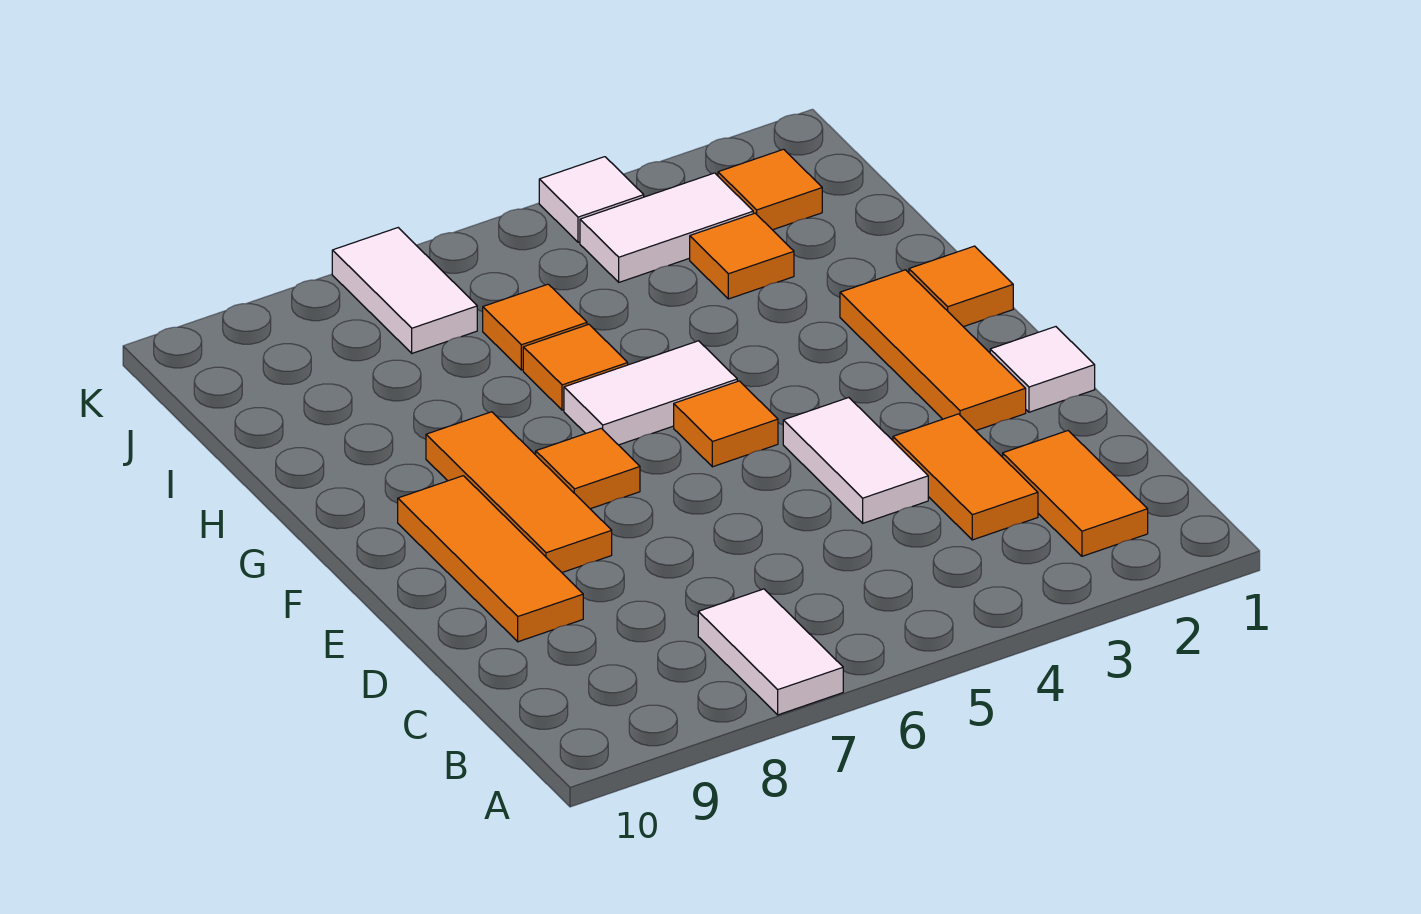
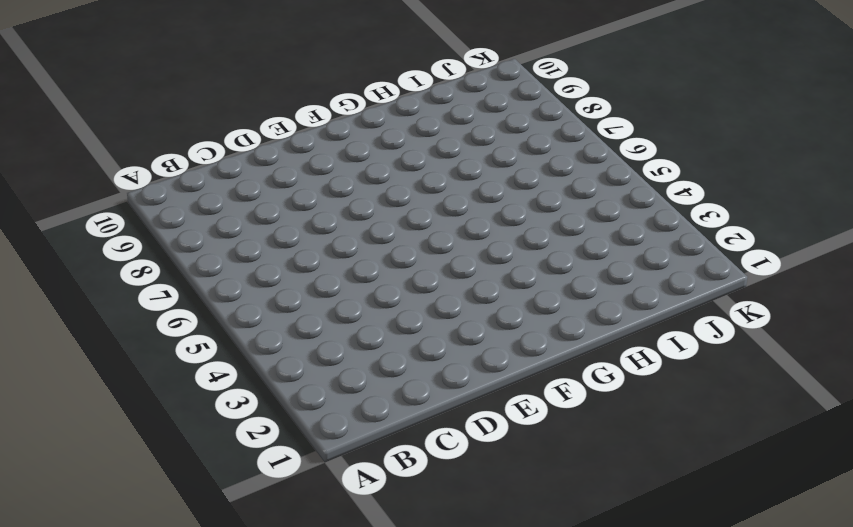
none -> white 1x2 tile [698,589,843,715]
none -> orange 1x2 tile [1003,431,1148,556]
none -> orange 1x2 tile [893,414,1038,540]

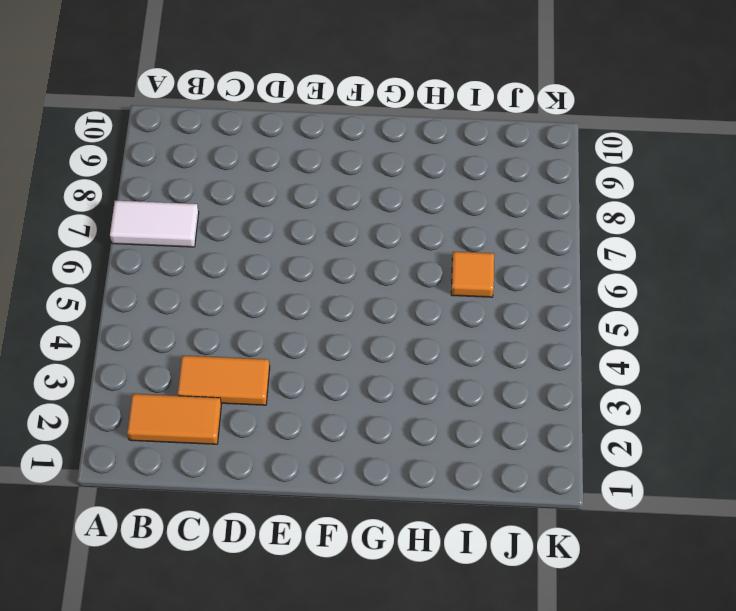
none -> white 1x2 tile [783,398,928,523]
none -> orange 1x3 tile [398,476,583,642]
none -> white 1x1 tile [990,327,1095,412]

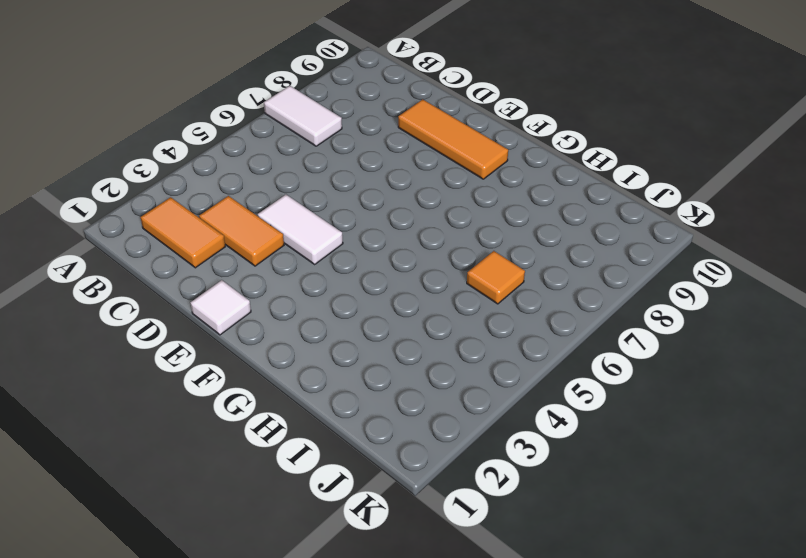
none -> orange 1x3 tile [840,270,1026,431]
none -> orange 1x3 tile [426,412,612,572]
none -> orange 1x1 tile [674,381,778,467]

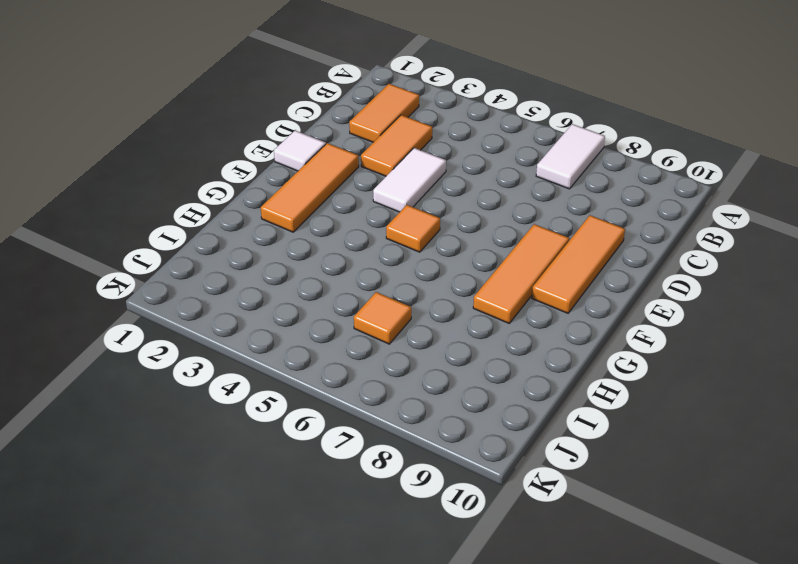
none -> orange 1x1 tile [536,428,640,509]
none -> orange 1x1 tile [909,246,1013,327]
none -> white 1x2 tile [564,341,737,445]

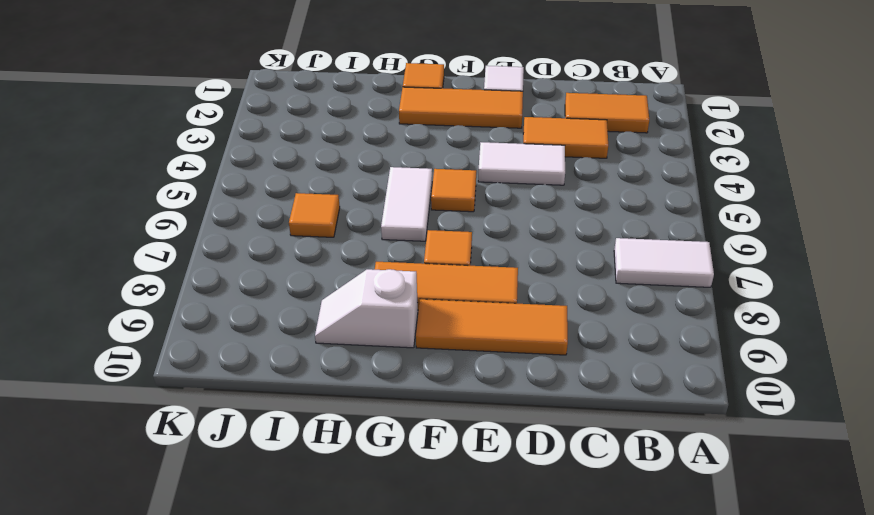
white 1x2 slope [315,269,418,348] -> none
none -> orange 1x1 tile [523,324,628,410]
none -> orange 1x1 tile [690,213,794,299]
none -> orange 1x1 tile [718,149,822,230]

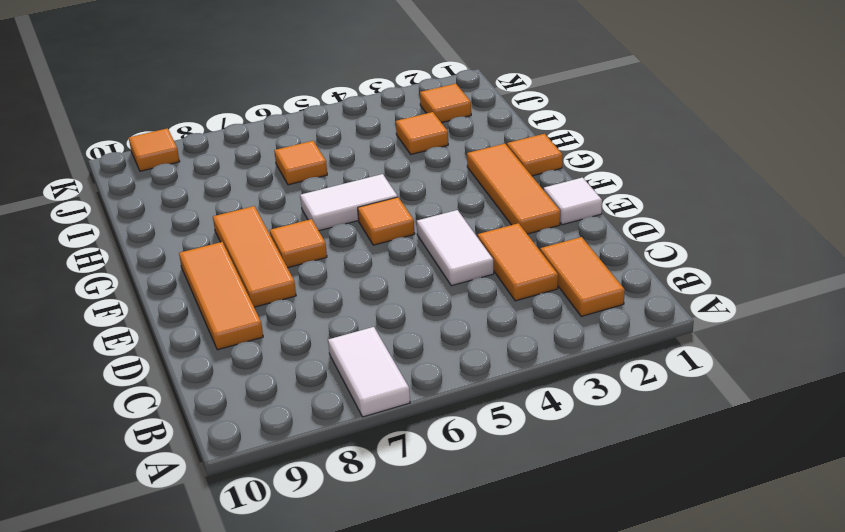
orange 1x1 tile [129,128,180,171] -> orange 1x1 tile moved to [523,324,628,410]
none -> white 1x2 tile [580,173,753,282]
none -> white 1x2 tile [332,228,477,353]
none -> white 1x1 tile [539,157,644,242]

